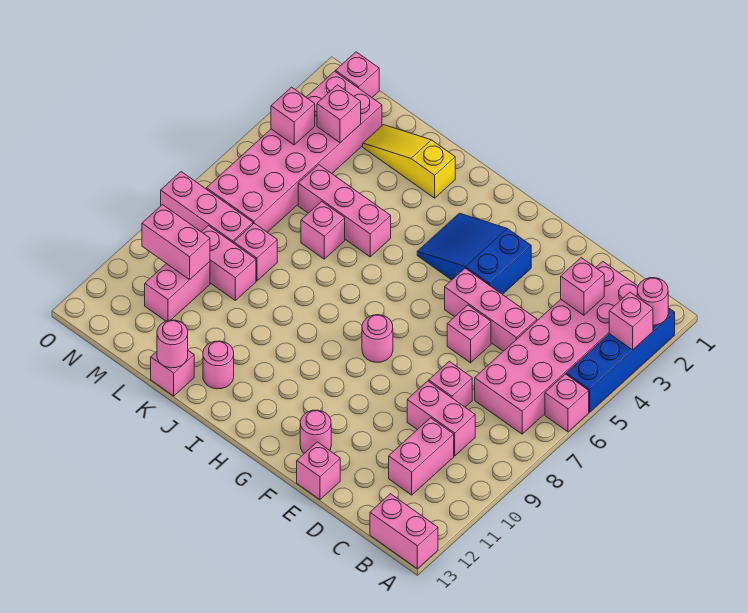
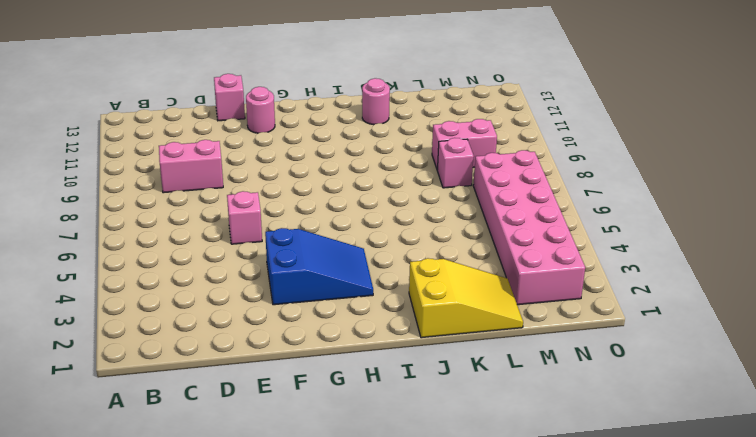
yellow 2x3 slope [409,258,523,338] -> yellow 1x3 slope [363,125,455,198]
none -> blue 1x4 brick [566,308,675,412]
none -> pink 1x1 brick [545,374,589,432]
none -> pink 1x2 brick [370,494,438,569]
none -> pink 2x6 brick [475,261,638,434]

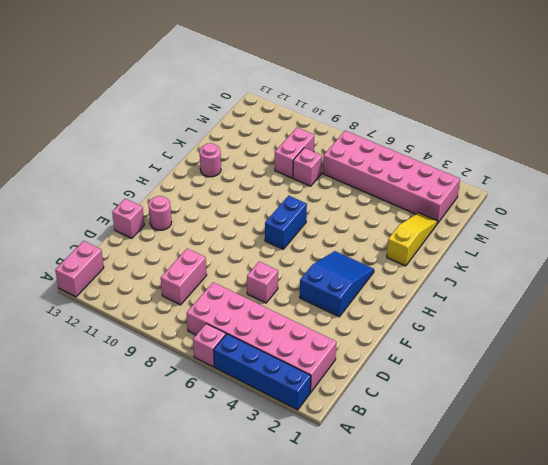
blue 1x2 brick [265,196,307,249] -> none
none -> pink 1x2 brick [389,418,454,495]
none -> pink 1x3 brick [445,268,537,351]
none -> pink 1x1 brick [429,361,472,407]
none -> pink 1x1 round brick [362,315,393,362]

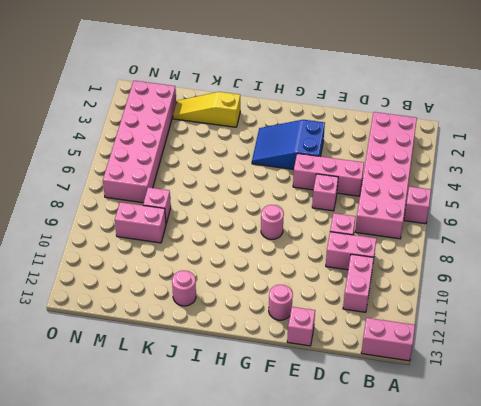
none -> blue 1x4 brick [566,308,675,412]
none -> pink 1x3 brick [298,165,391,257]
none -> pink 1x1 brick [301,201,345,259]
none -> pink 1x1 brick [151,351,194,396]

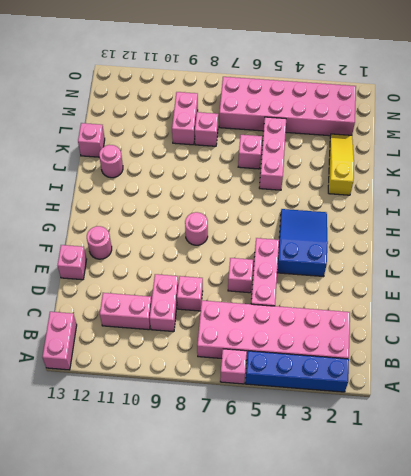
none -> pink 1x3 brick [161,172,253,243]
none -> pink 1x2 brick [145,262,210,321]
none -> pink 1x1 brick [336,52,379,97]
none -> pink 1x1 round brick [637,278,668,325]

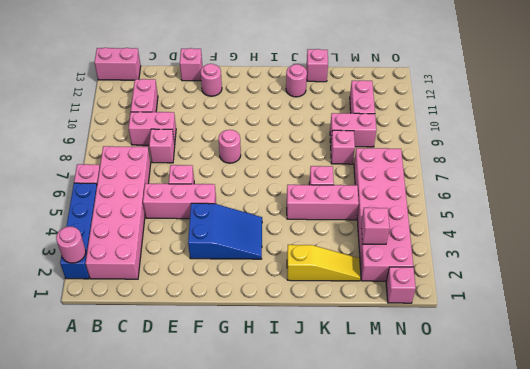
none -> pink 1x3 brick [161,172,253,243]
none -> pink 1x1 brick [609,292,653,350]
none -> pink 1x1 brick [561,258,604,315]
none -> pink 1x1 round brick [157,320,188,368]

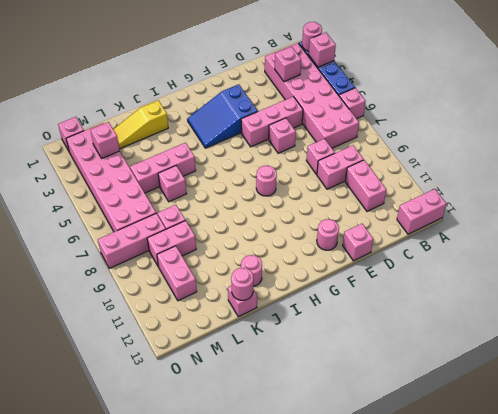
none -> pink 1x2 brick [142,205,210,280]
none -> pink 1x1 brick [271,87,315,145]

